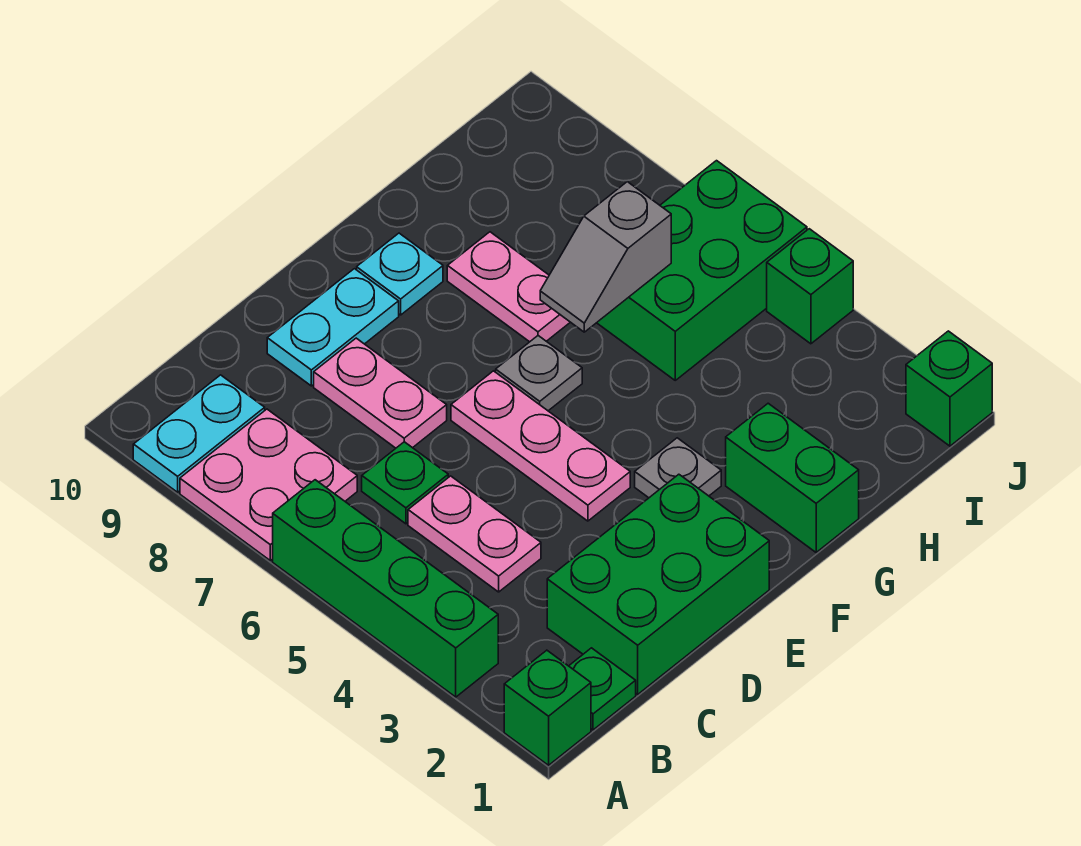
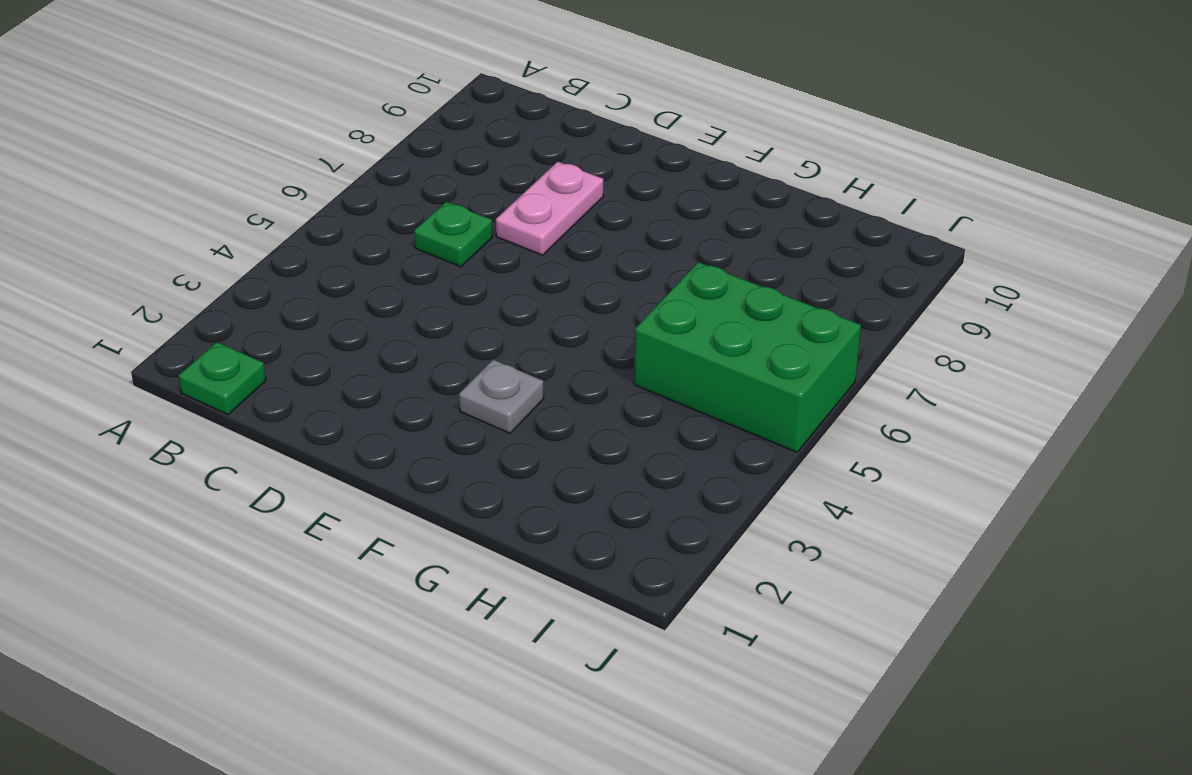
none -> green 1x1 brick [504,650,591,765]
none -> green 1x4 brick [273,480,498,697]
none -> pink 2x2 plate [180,409,357,560]

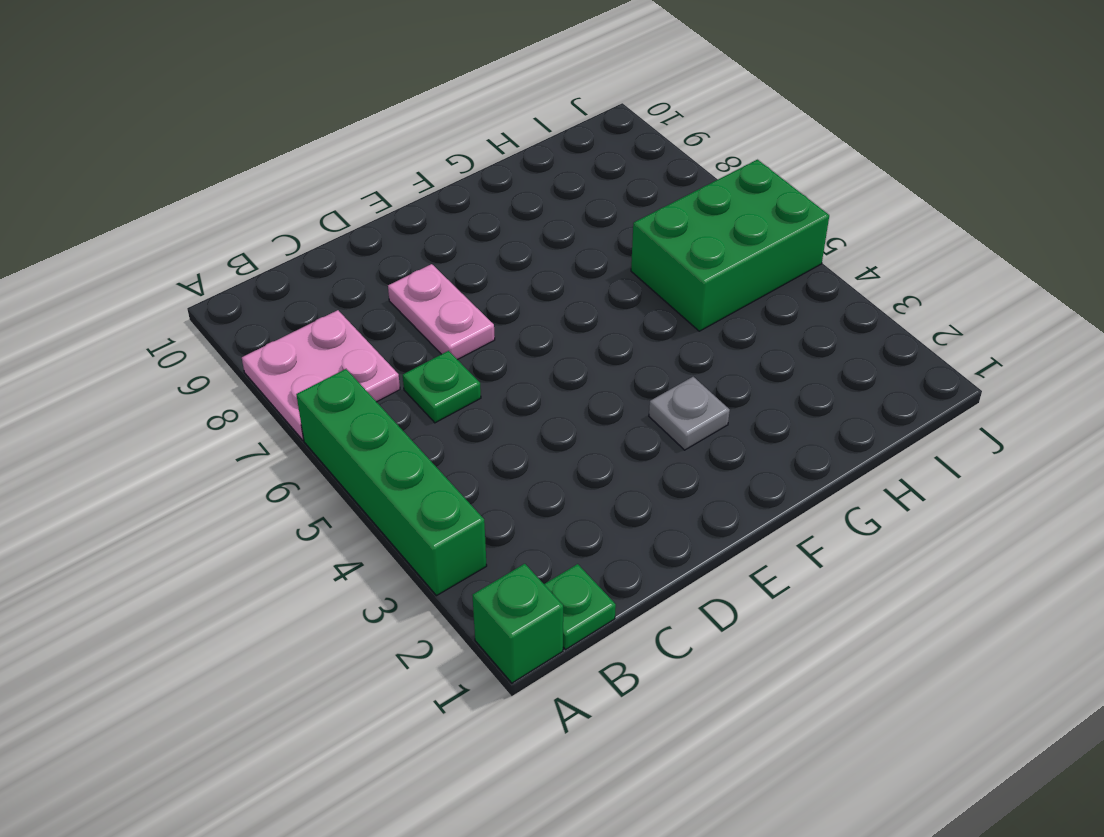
none -> cyan 1x2 plate [133,375,265,492]
none -> green 2x3 brick [547,474,769,694]
none -> pink 1x2 plate [408,476,541,592]

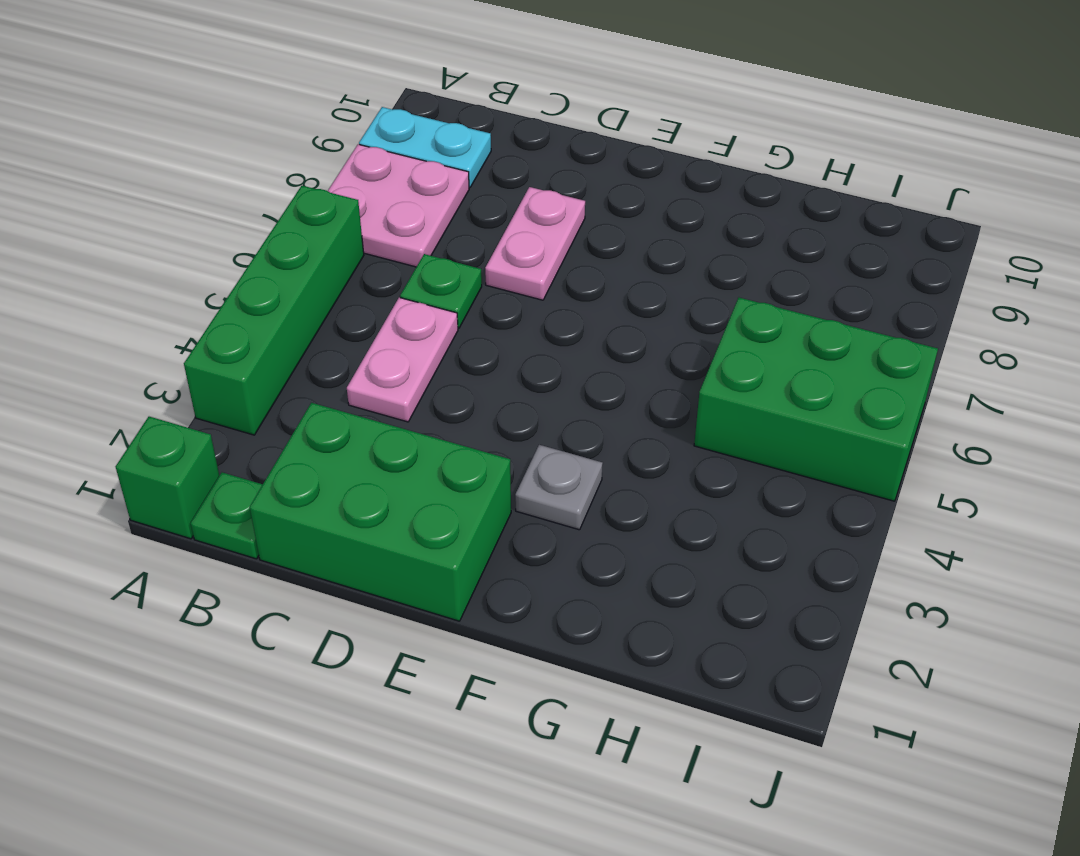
none -> cyan 1x2 plate [267,269,399,386]
none -> pink 1x3 plate [451,371,630,521]
none -> grey 1x1 plate [496,336,582,411]

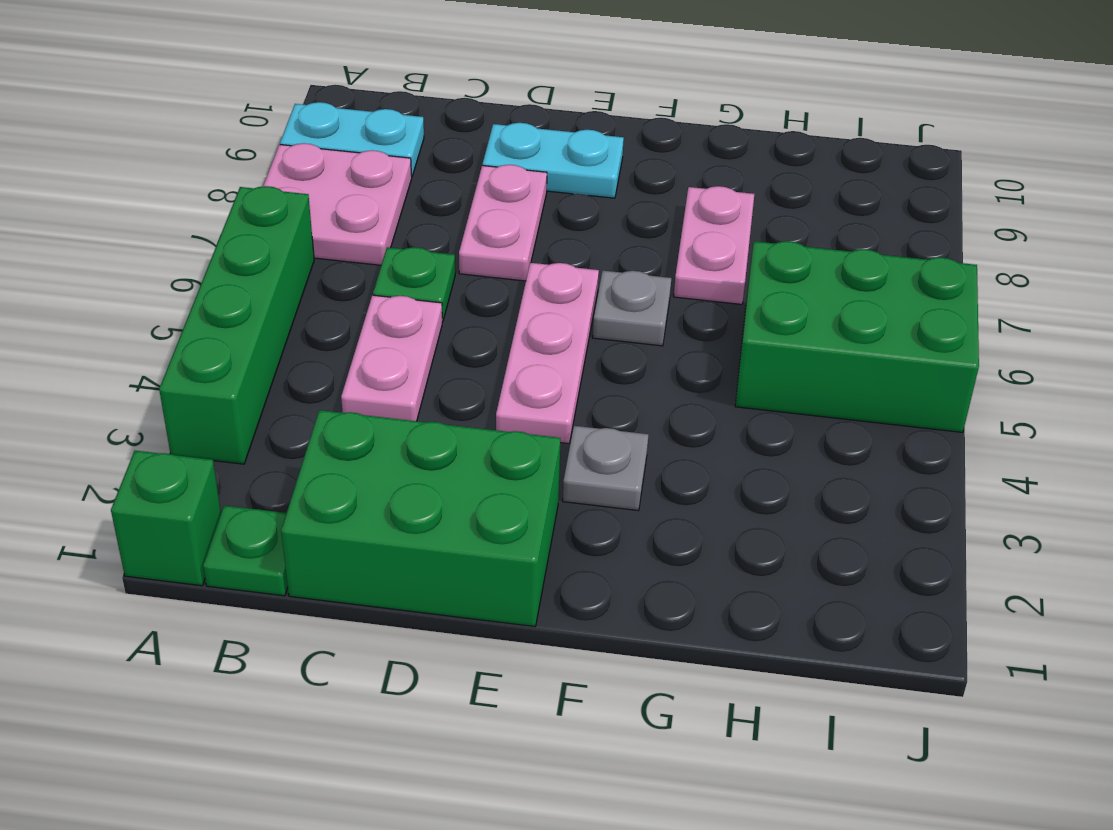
none -> cyan 1x1 plate [357,233,443,315]
none -> green 1x2 brick [726,403,859,552]
none -> green 1x1 brick [906,331,992,446]

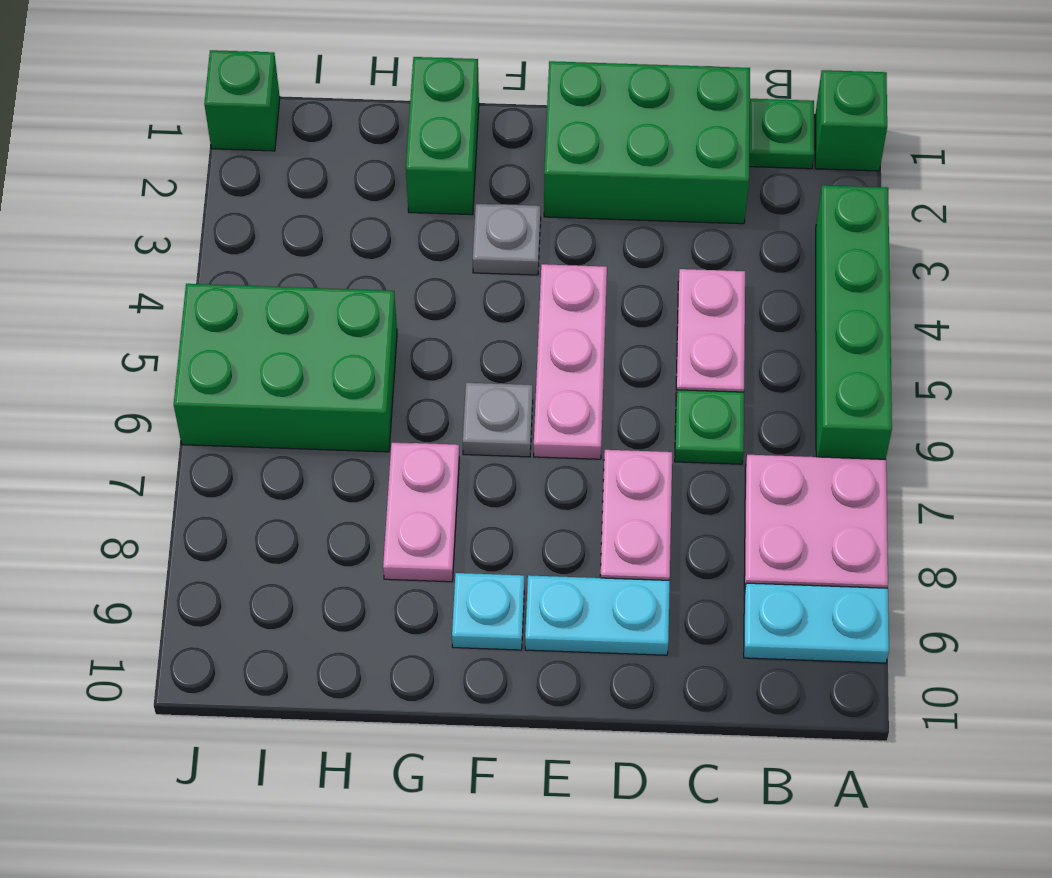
none -> green 1x1 brick [767,229,853,344]
none -> grey 1x2 slope [540,182,671,332]

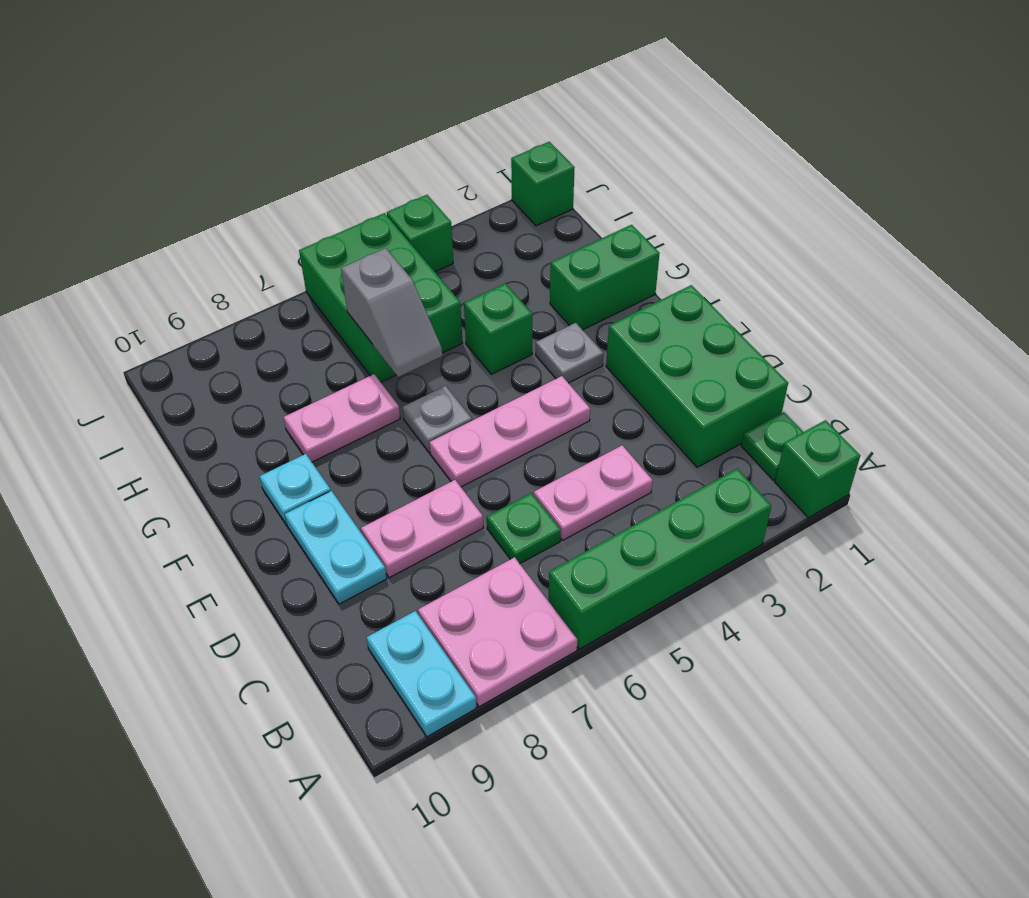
green 1x1 brick [464,283,532,374] -> none

